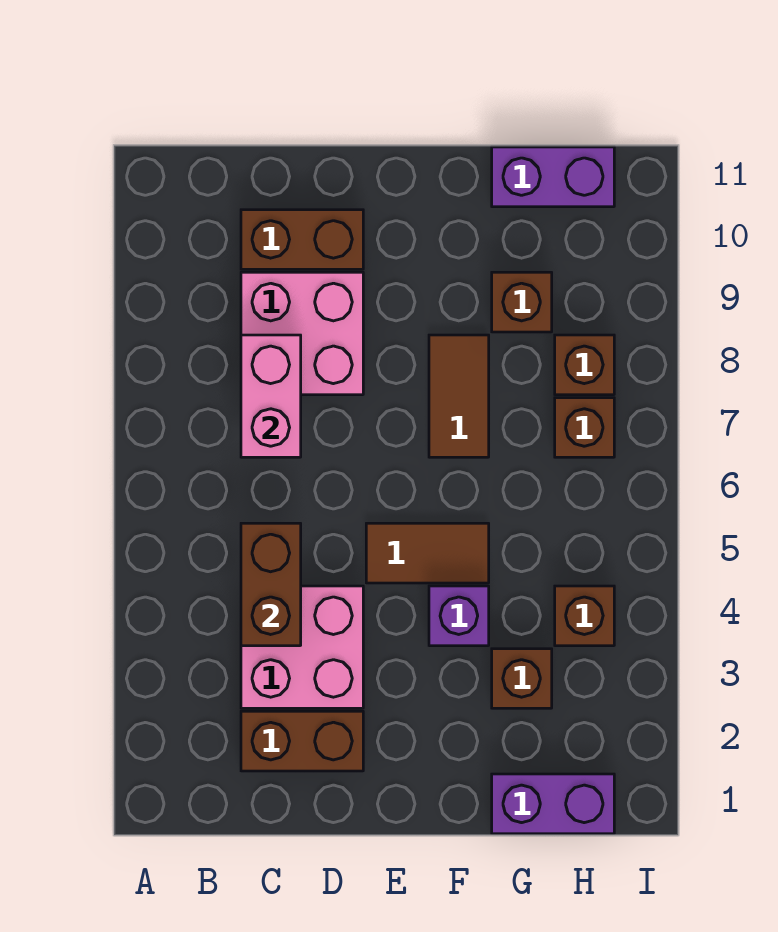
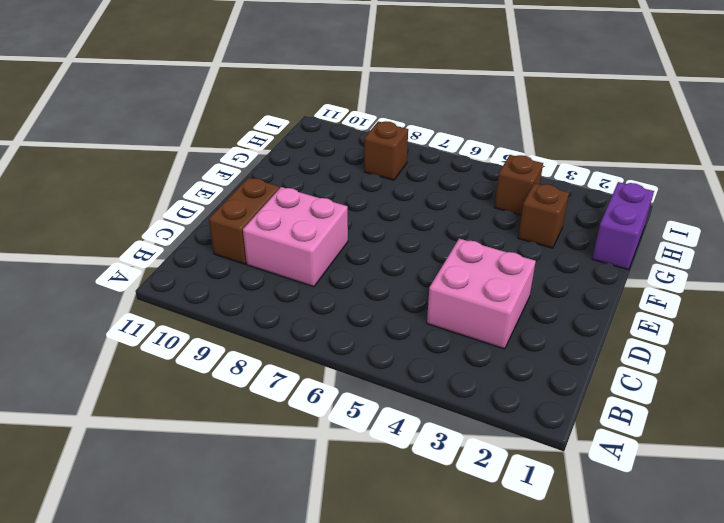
none -> brown 1x2 brick [241,711,363,771]
none -> brown 1x2 tile [366,523,489,583]
none -> purple 1x1 brick [429,586,489,646]

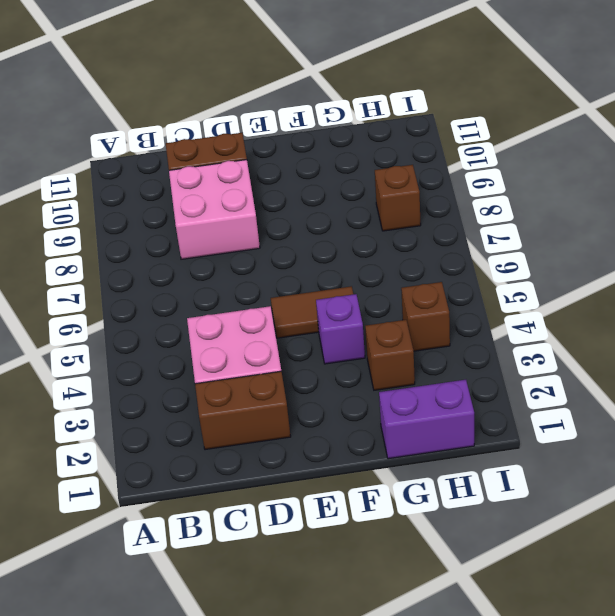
none -> brown 1x2 tile [429,335,489,457]
none -> brown 1x1 brick [492,272,552,332]
none -> purple 1x2 brick [492,147,614,207]

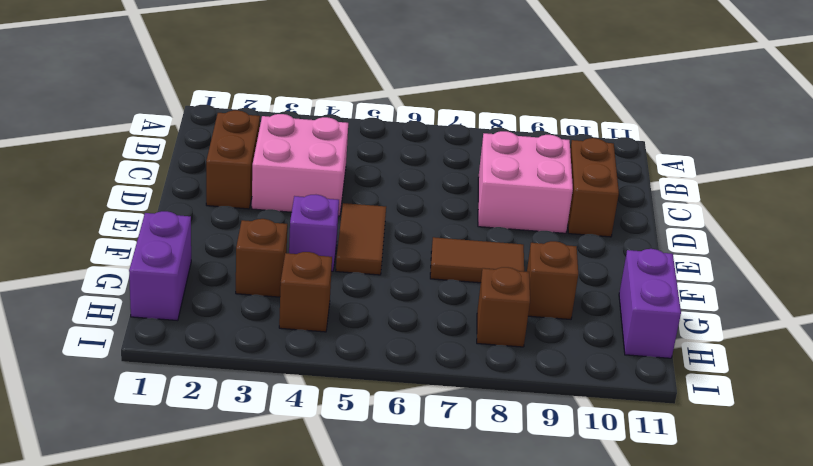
none -> brown 1x1 brick [555,398,614,457]
none -> brown 1x2 brick [241,523,301,646]
none -> pink 1x2 brick [241,335,301,457]

